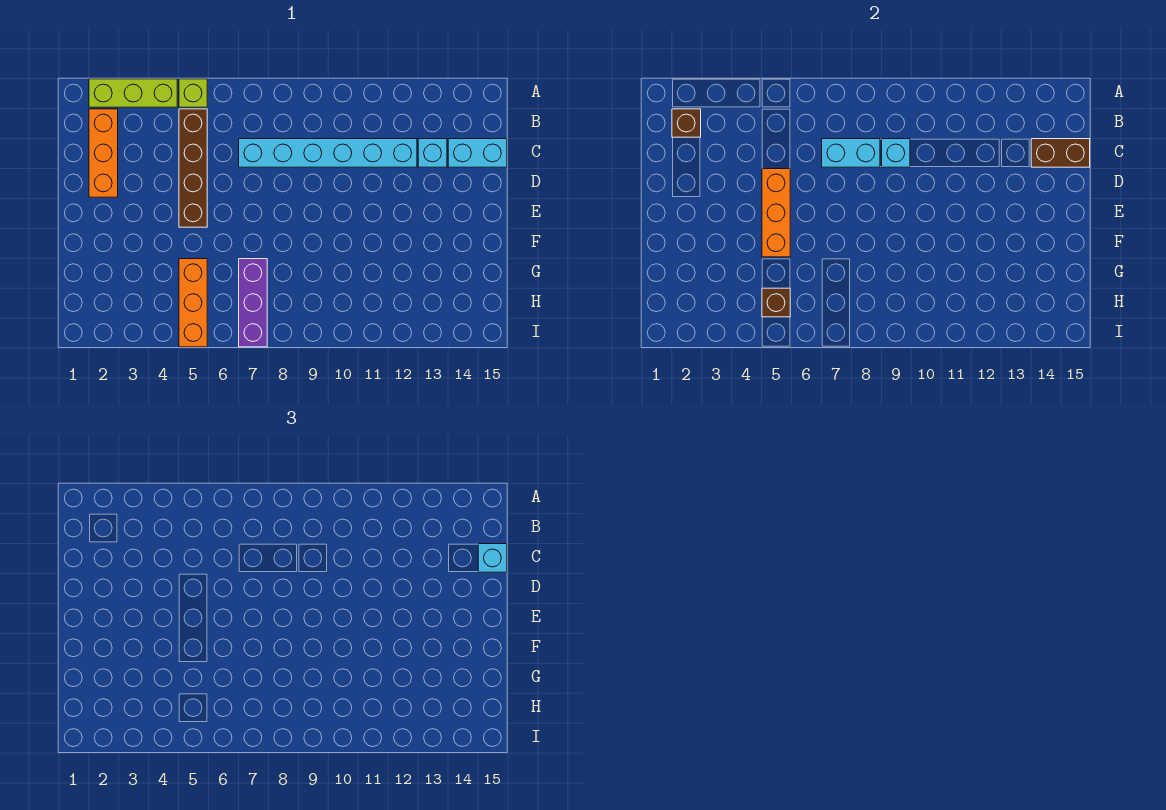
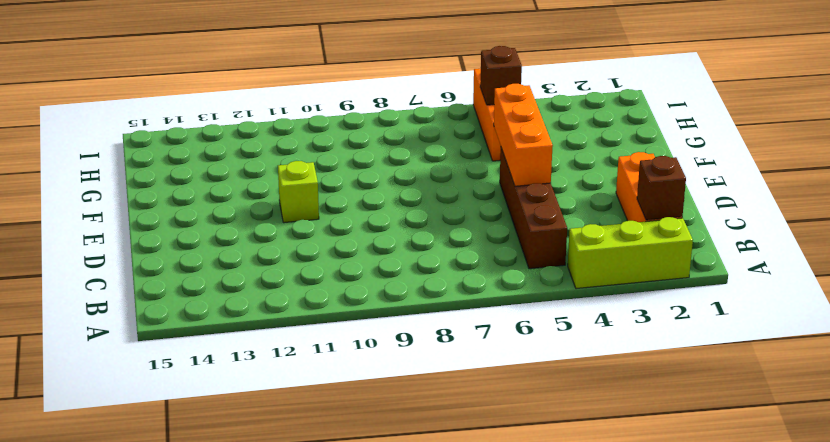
lime 1x1 brick [278,161,319,223] -> lime 1x1 brick moved to [179,79,207,107]
none -> cyan 1x6 brick [239,139,417,167]
none -> cyan 1x1 brick [418,139,447,167]
none -> cyan 1x2 brick [448,139,507,167]

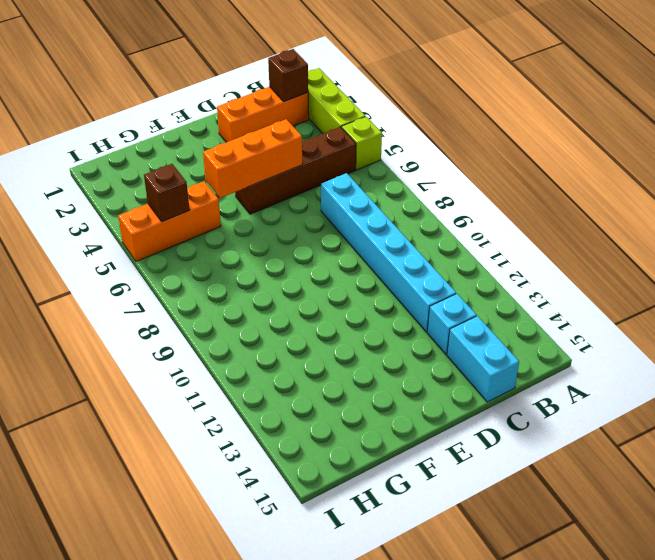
none -> purple 1x3 brick [239,259,267,347]
none -> cyan 1x2 brick [822,139,880,167]
none -> cyan 1x1 brick [882,139,910,167]

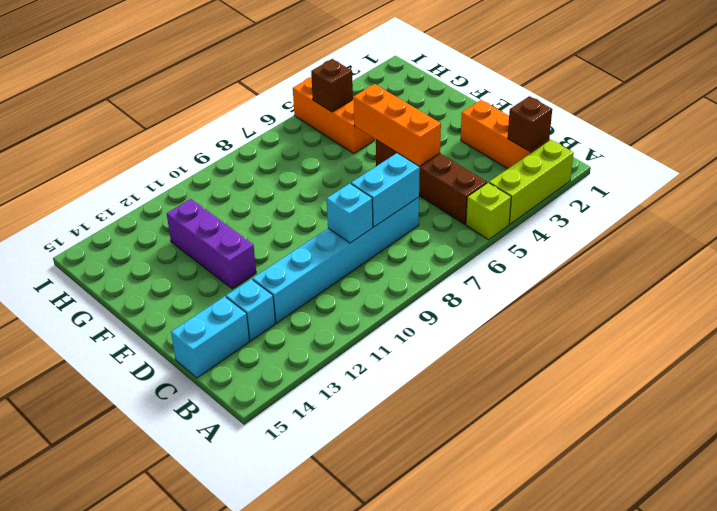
purple 1x3 brick [167,199,256,289] -> purple 1x3 brick moved to [239,259,267,347]
none -> brown 1x2 brick [1031,139,1090,167]
none -> cyan 1x1 brick [478,544,507,572]

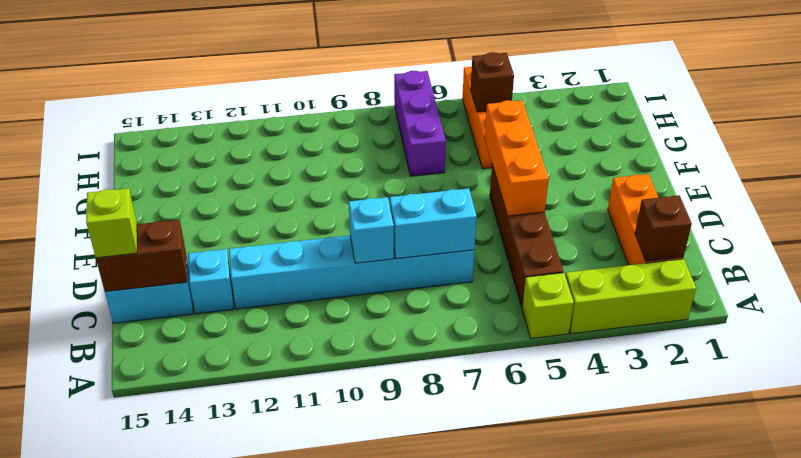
lime 1x1 brick [86,188,137,258] -> cyan 1x1 brick [478,544,507,572]

